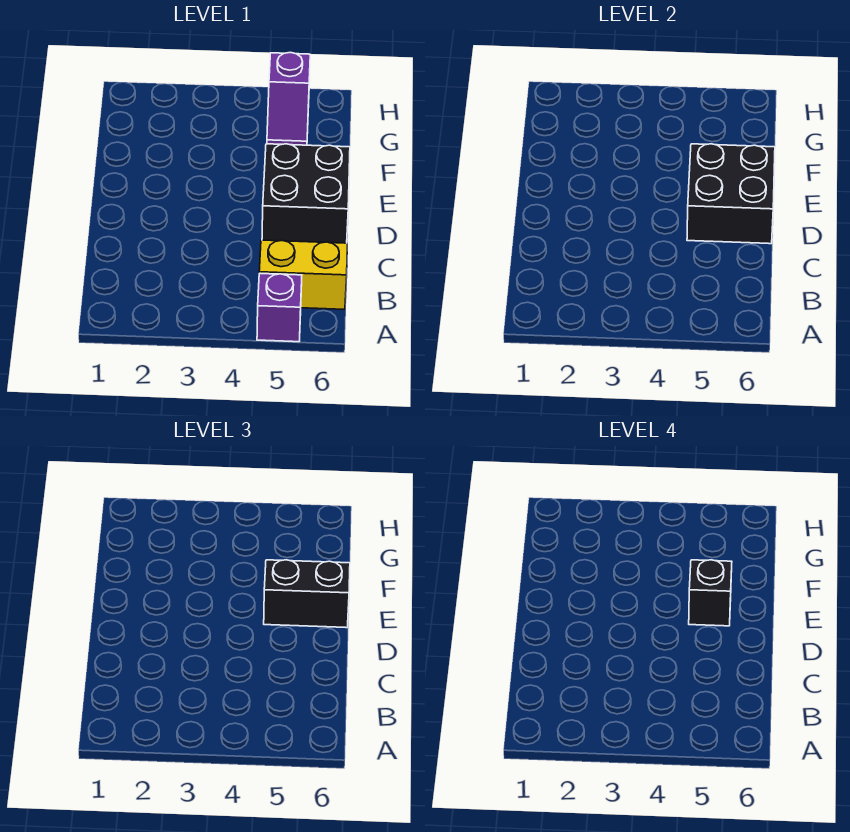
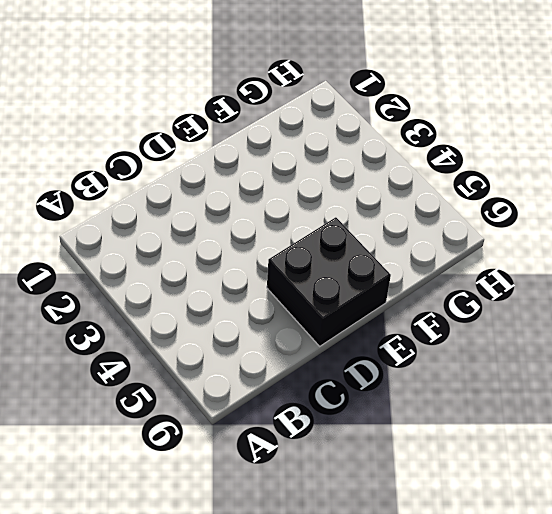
none -> purple 1x1 brick [257,273,302,342]
none -> yellow 1x2 brick [259,240,347,309]

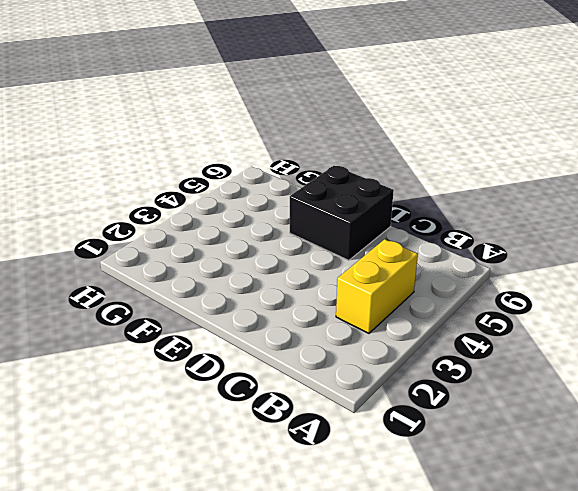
yellow 1x2 brick [336,239,418,333] -> yellow 1x2 brick moved to [259,240,347,309]
none -> purple 1x1 brick [257,273,302,342]
none -> purple 1x2 slope [267,52,310,145]

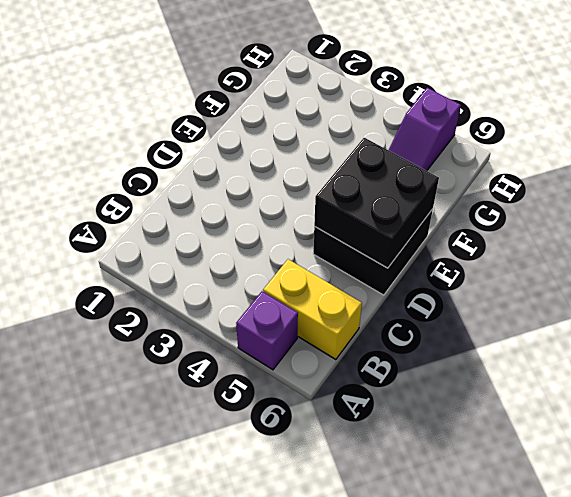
none -> black 1x2 brick [264,560,350,628]
none -> black 1x1 brick [689,560,732,626]

